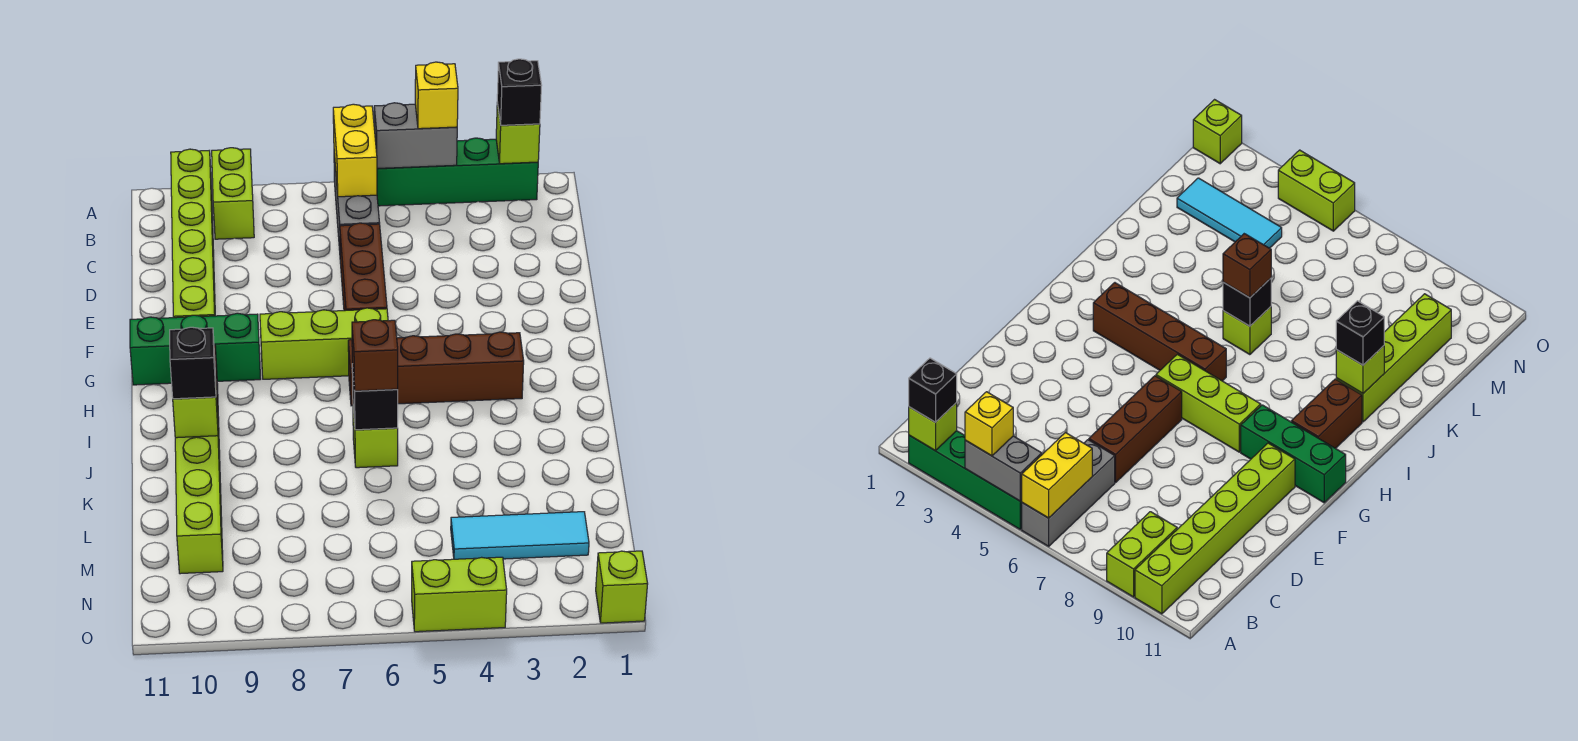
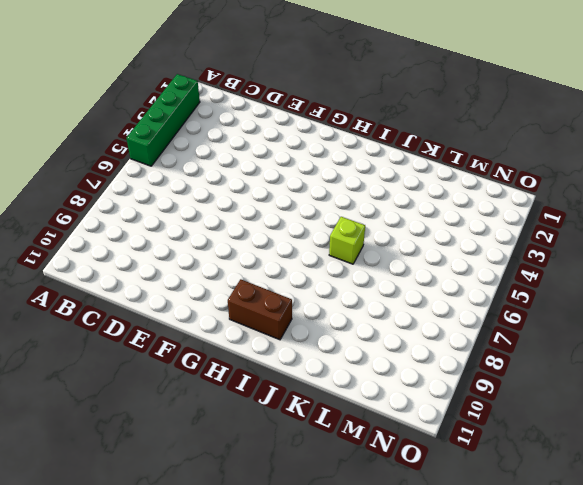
none -> grey 1x3 brick [334,154,380,250]
none -> lime 1x2 brick [212,148,254,239]
none -> lime 1x6 brick [171,149,215,318]

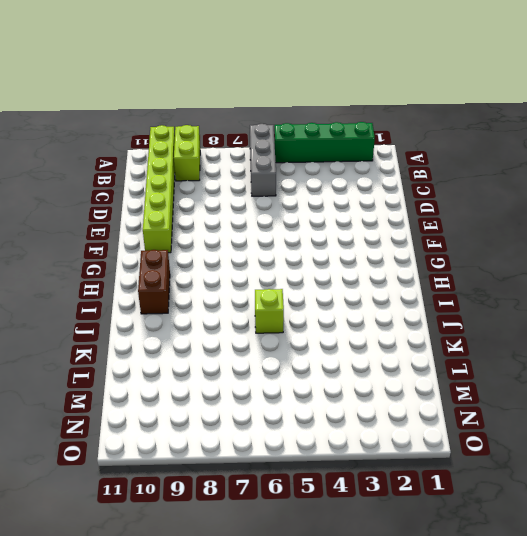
none -> brown 1x3 brick [340,223,387,311]
none -> lime 1x3 brick [260,308,388,379]
none -> green 1x3 brick [130,313,261,385]

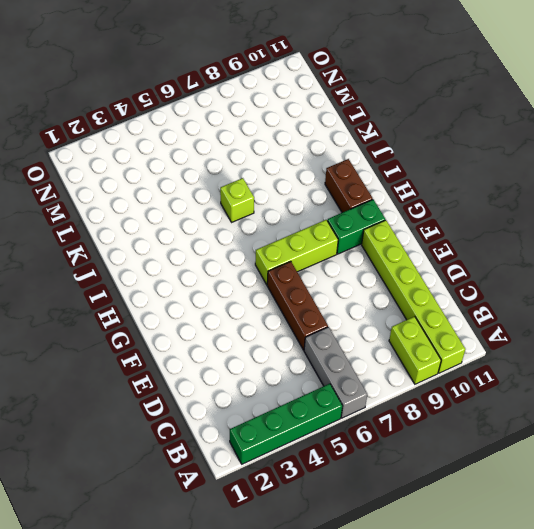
green 1x2 brick [327,200,385,254] -> green 1x3 brick [130,313,261,385]
none -> brown 1x4 brick [348,332,524,406]
none -> lime 1x4 brick [175,411,223,574]
none -> cyan 1x3 tile [451,512,589,559]

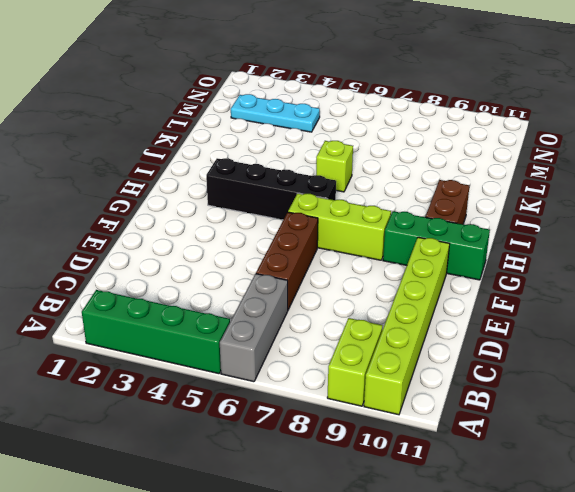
black 1x4 brick [206,158,336,220] -> brown 1x4 brick [348,332,524,406]
cyan 1x3 plate [231,94,320,132] -> cyan 1x3 tile [451,512,589,559]
none -> lime 1x4 brick [175,411,223,574]
none -> lime 1x1 brick [596,551,648,623]
none -> lime 1x2 brick [412,557,507,632]

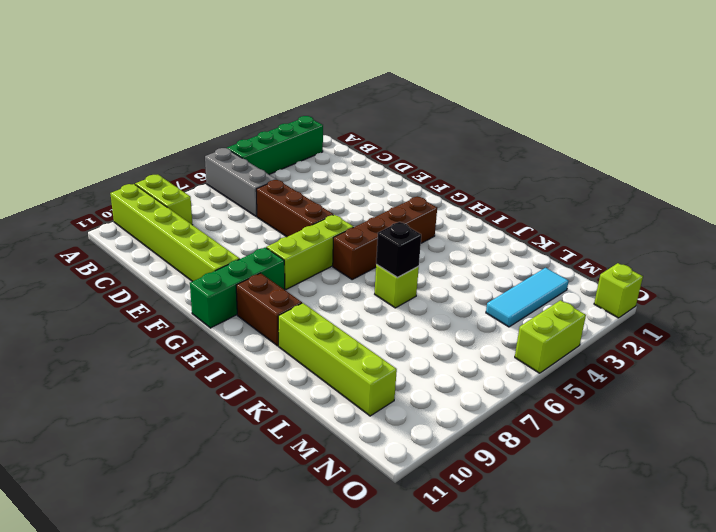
none -> lime 1x1 brick [496,103,540,164]
none -> grey 1x2 brick [374,103,457,168]
none -> yellow 1x2 brick [333,104,377,197]

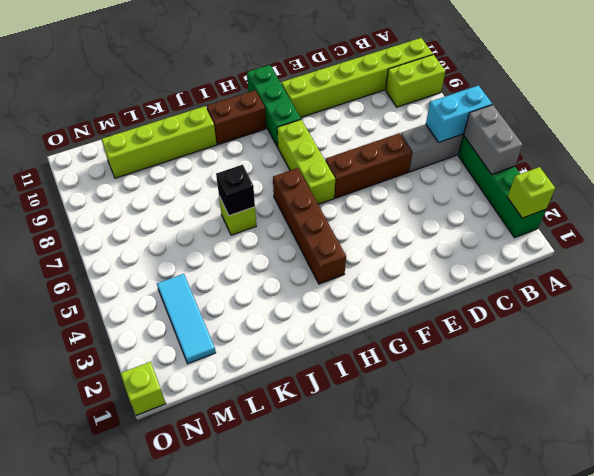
cyan 1x2 brick [426,85,492,142] -> yellow 1x2 brick [333,104,377,197]
none -> lime 1x2 brick [412,557,507,632]
none -> lime 1x1 brick [173,374,218,438]
none -> black 1x1 brick [497,59,542,125]

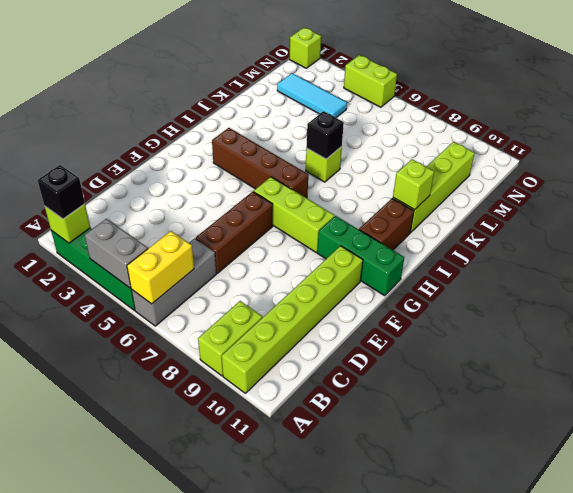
none -> yellow 1x1 brick [415,62,458,129]
none -> brown 1x1 brick [352,320,398,391]
none -> black 1x1 brick [170,327,216,399]

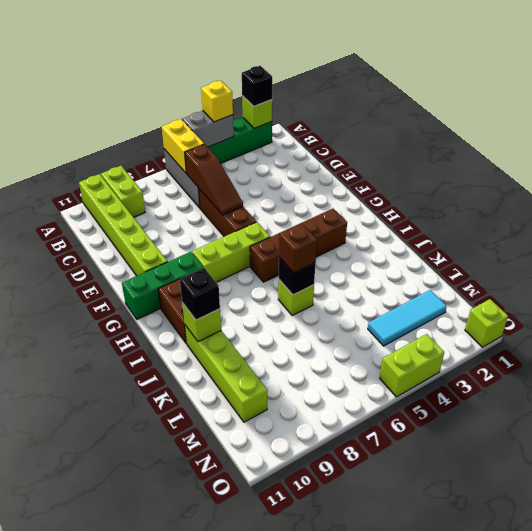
brown 1x3 slope [185,144,243,215] -> none

